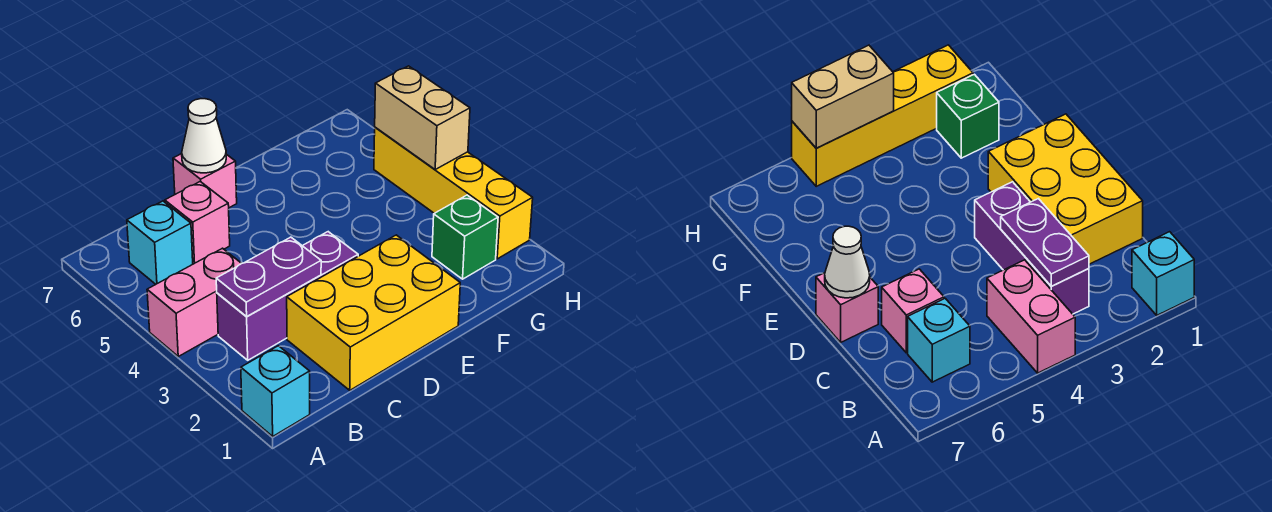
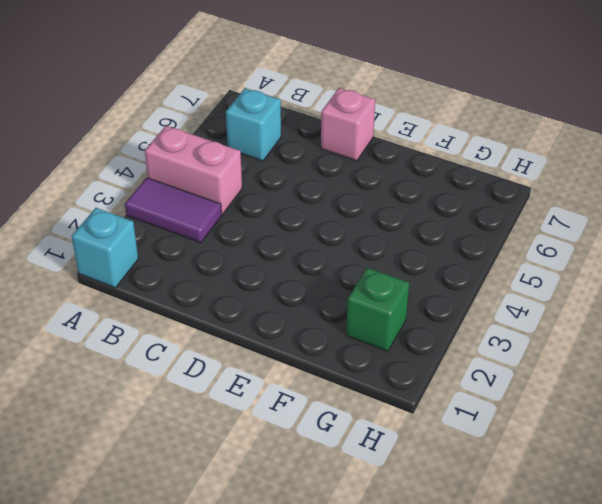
purple 1x2 tile [125,178,222,243] -> purple 1x3 brick [217,232,358,360]
none -> yellow 2x3 brick [287,235,460,390]
none -> pink 1x1 brick [165,181,230,264]
none -> yellow 1x4 brick [374,127,533,259]

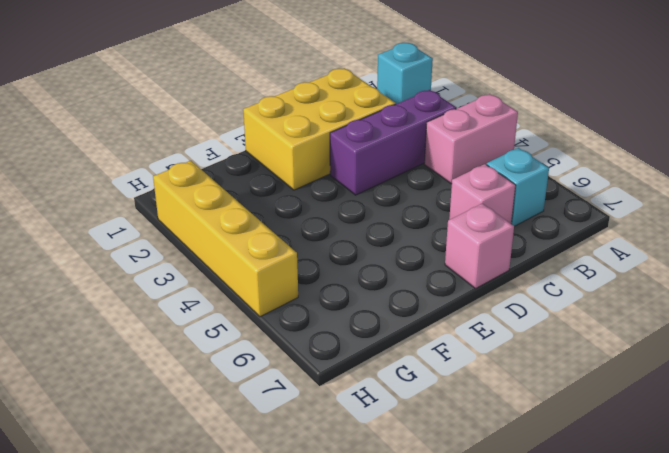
none -> green 1x1 brick [432,195,498,279]
none -> purple 1x2 plate [216,237,321,316]
none -> white 1x1 cone [182,99,226,173]

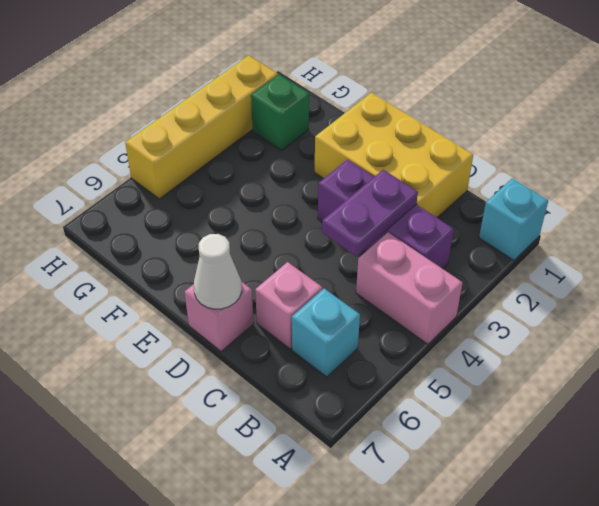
purple 1x2 plate [322,170,418,256] -> purple 1x2 plate turned to [216,237,321,316]
none -> tan 1x2 brick [375,66,470,169]

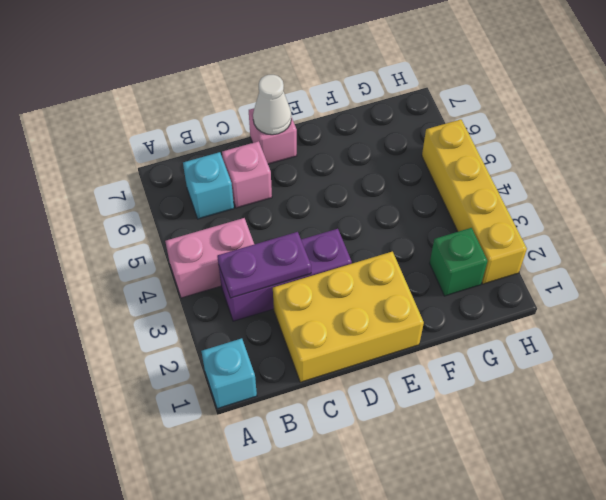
none -> tan 1x2 brick [375,66,470,169]

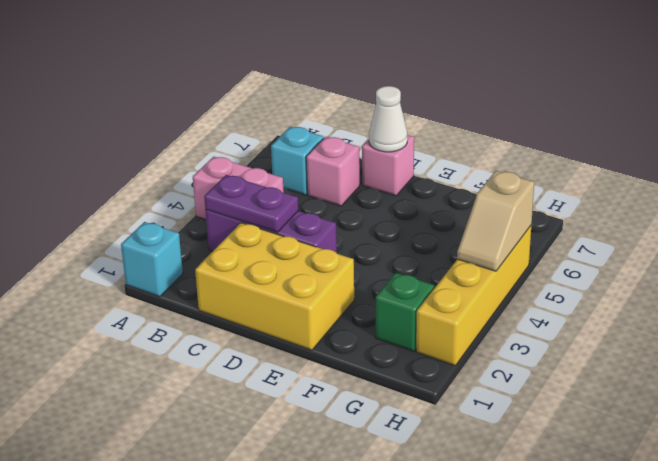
tan 1x2 slope [457,171,534,271] -> tan 1x2 brick [375,66,470,169]

